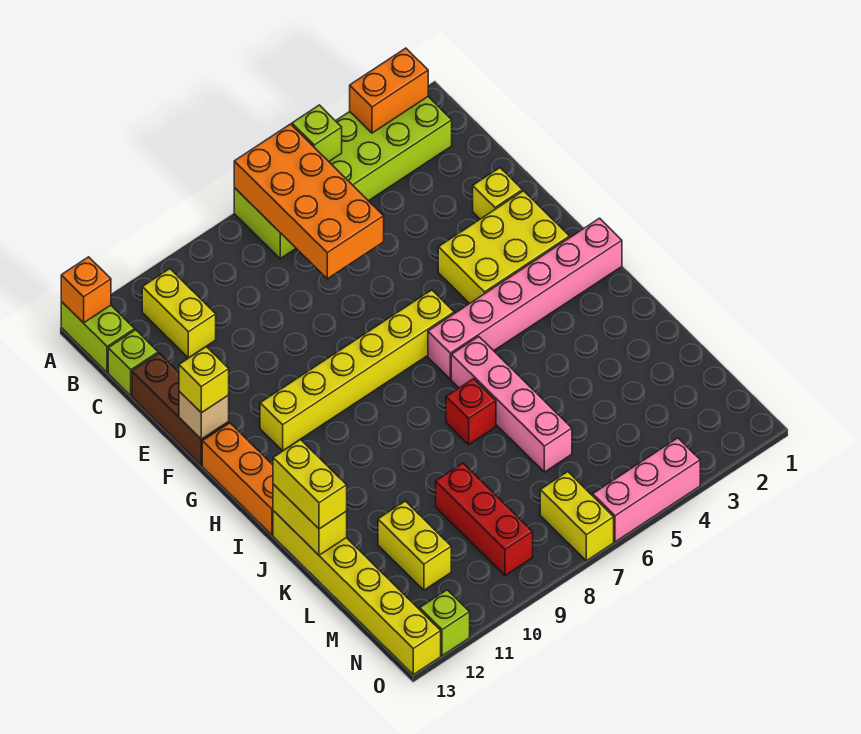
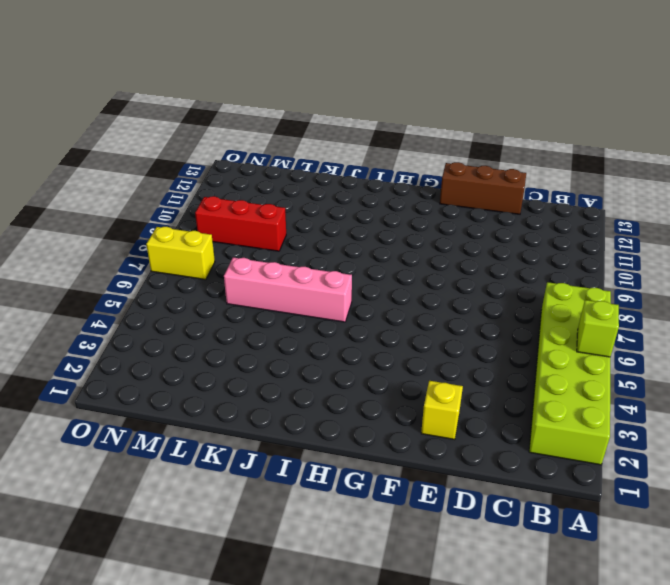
none -> lime 1x2 brick [61,302,135,373]
none -> yellow 1x2 brick [142,269,216,358]
none -> lime 1x1 brick [108,330,158,396]

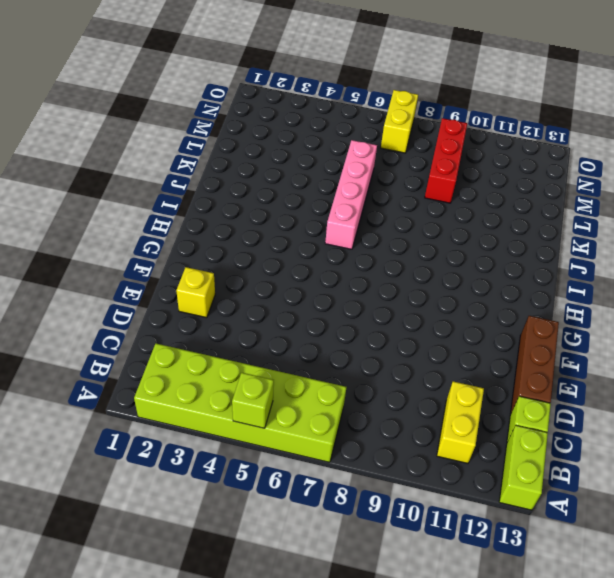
none -> yellow 2x3 brick [438,191,570,304]
none -> yellow 1x6 brick [260,290,454,451]
none -> orange 1x3 brick [202,423,273,535]

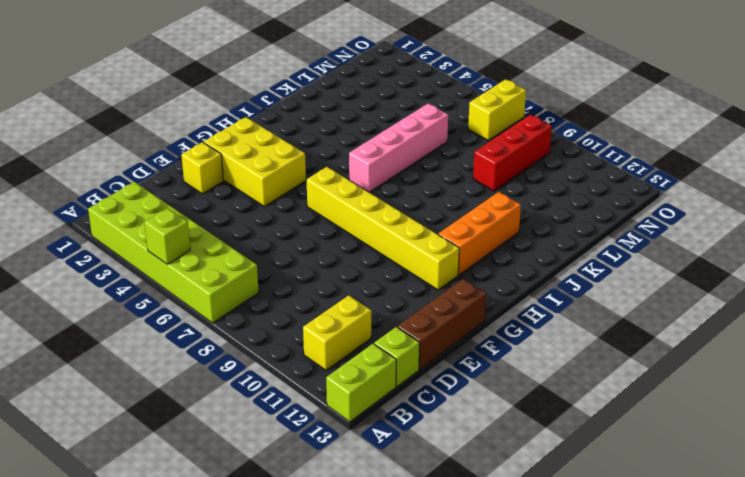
orange 1x3 brick [438,192,521,275] -> orange 1x3 brick moved to [202,423,273,535]
none -> pink 1x6 brick [428,218,622,379]
none -> red 1x1 brick [446,379,496,444]
none -> yellow 1x6 brick [273,511,441,675]

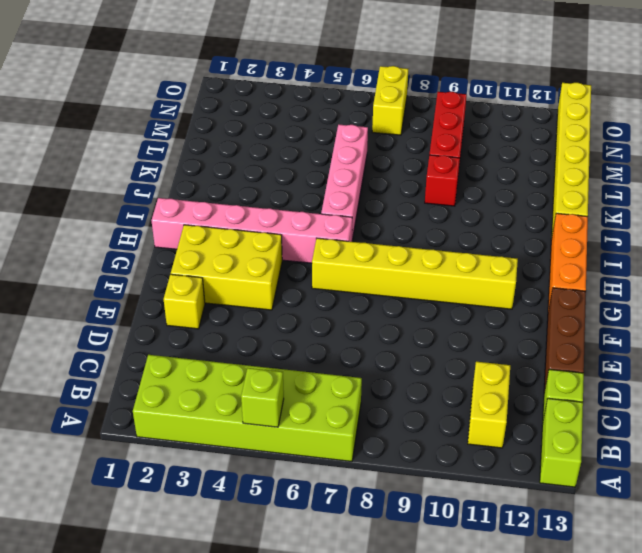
red 1x1 brick [425,155,460,206] -> red 1x1 brick moved to [446,379,496,444]
none -> yellow 1x2 brick [378,501,451,590]
none -> pink 1x3 brick [593,438,700,542]
none -> lime 1x1 brick [420,590,470,656]

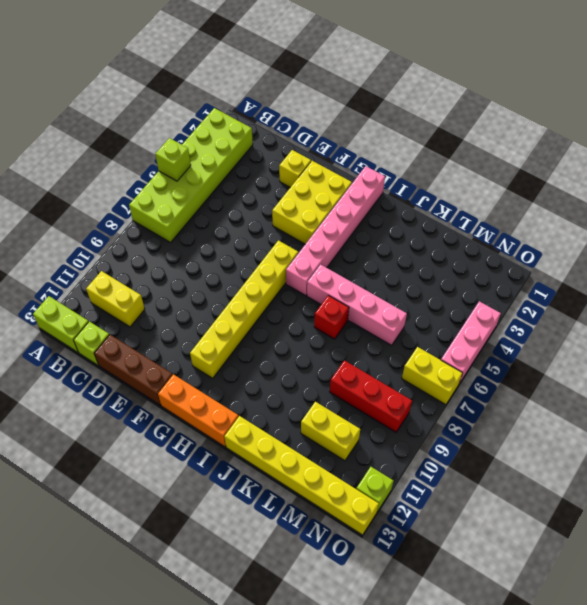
none -> orange 1x2 brick [350,48,428,133]
none -> orange 2x4 brick [234,124,384,279]
none -> orange 1x1 brick [61,257,111,323]

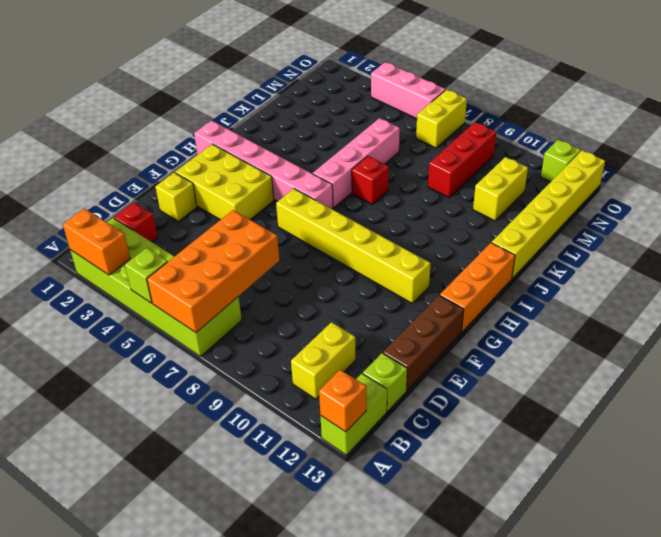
red 1x1 brick [114,203,158,242] -> none
none -> tan 1x1 brick [179,391,229,439]
none -> yellow 1x2 brick [273,484,347,555]
none -> yellow 1x1 brick [179,347,229,413]

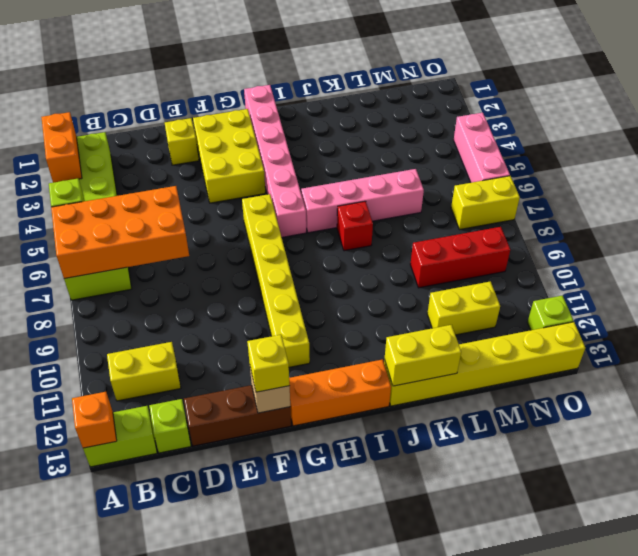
none -> yellow 1x2 brick [273,439,347,529]

